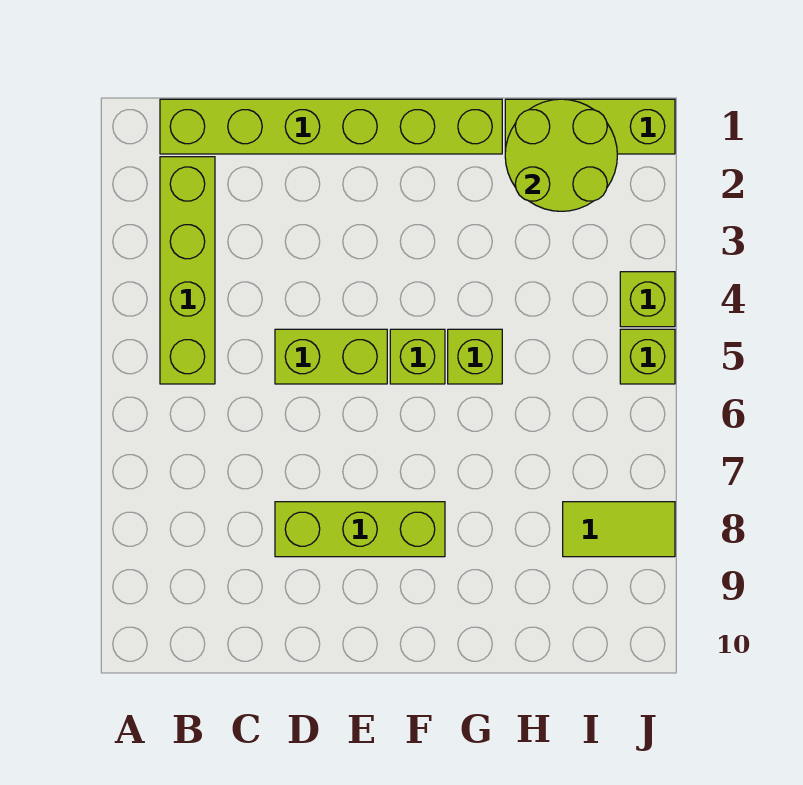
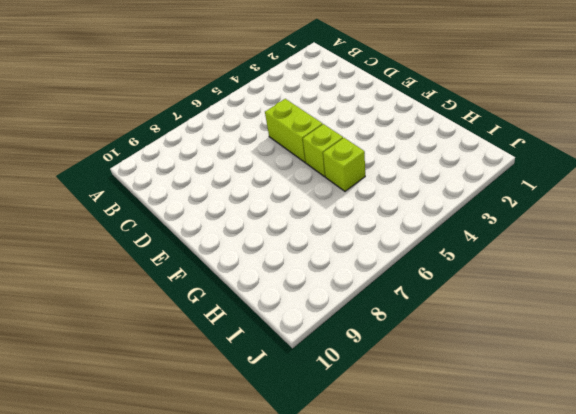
none -> lime 1x6 brick [160,99,502,154]
none -> lime 1x4 brick [160,157,215,384]

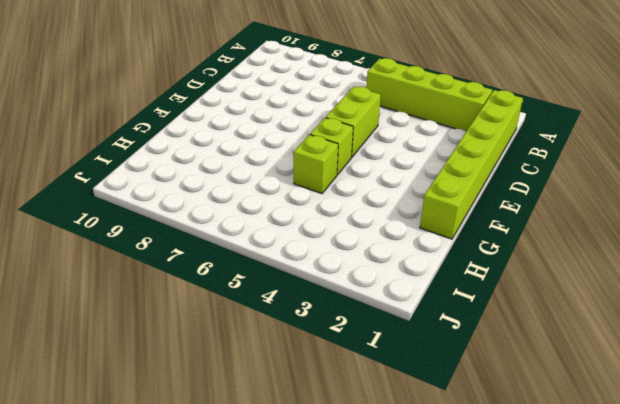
none -> lime 1x3 brick [275,502,445,557]
none -> lime 1x3 brick [505,99,675,154]

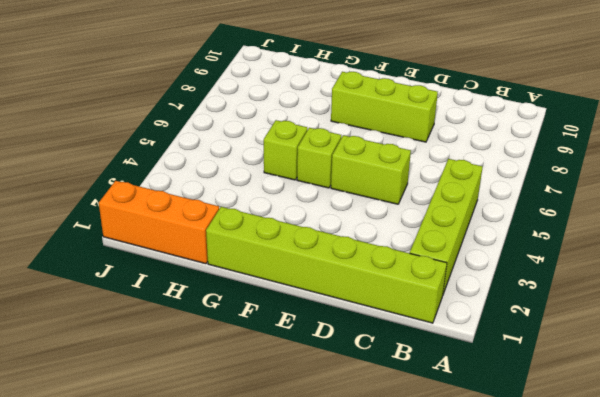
orange 1x3 brick [99,181,219,264] -> lime 1x3 brick [505,99,675,154]
none -> lime 1x2 tile [563,502,675,557]
none -> lime 1x1 brick [620,272,675,327]

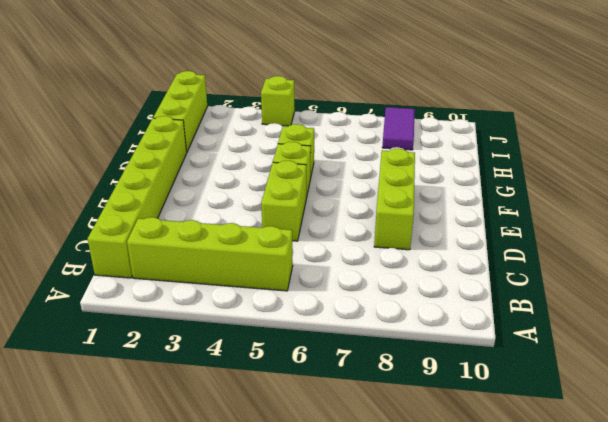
purple 1x2 tile [382,107,415,150] -> lime 1x2 tile [563,502,675,557]
none -> lime 1x1 brick [620,329,675,384]
none -> lime 2x2 round brick [505,99,617,211]

